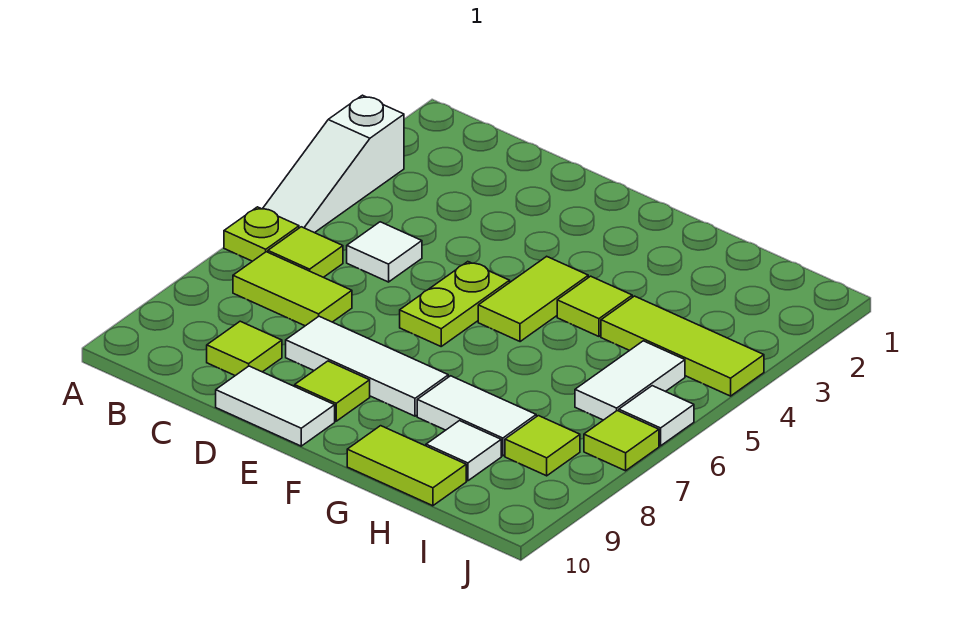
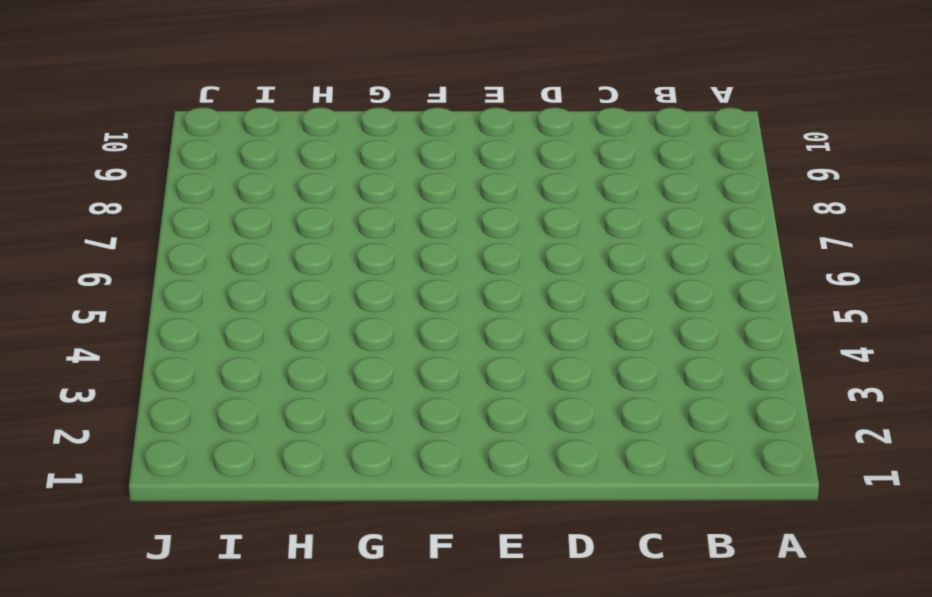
none -> white 1x3 slope [263,95,404,233]
none -> lime 1x1 plate [224,207,299,261]
none -> lime 1x1 tile [268,227,343,277]

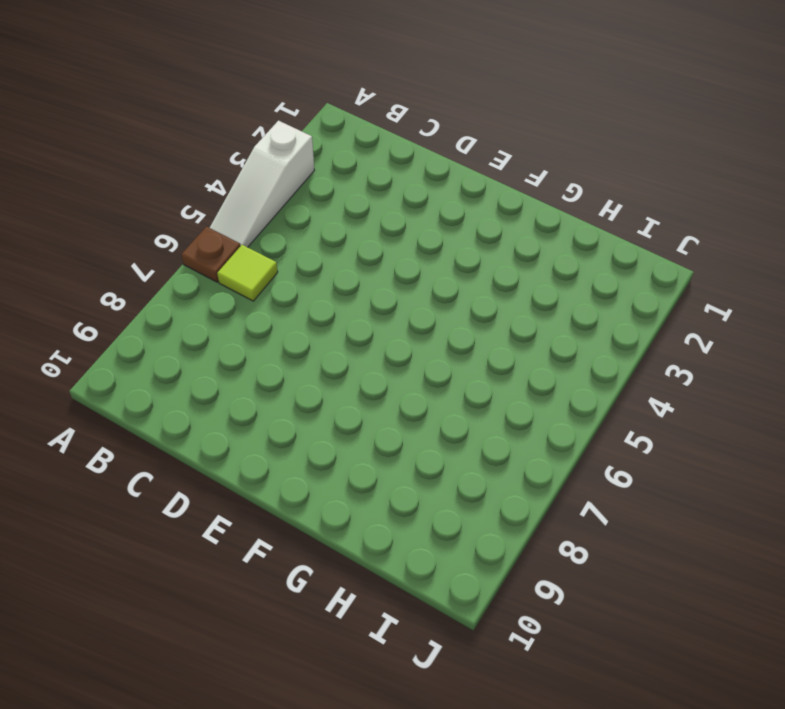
brown 1x1 plate [181,227,241,282] -> lime 1x1 plate [224,207,299,261]
none -> lime 1x2 tile [233,252,352,326]
none -> white 1x1 tile [347,222,422,282]
none -> lime 1x1 tile [207,321,282,376]

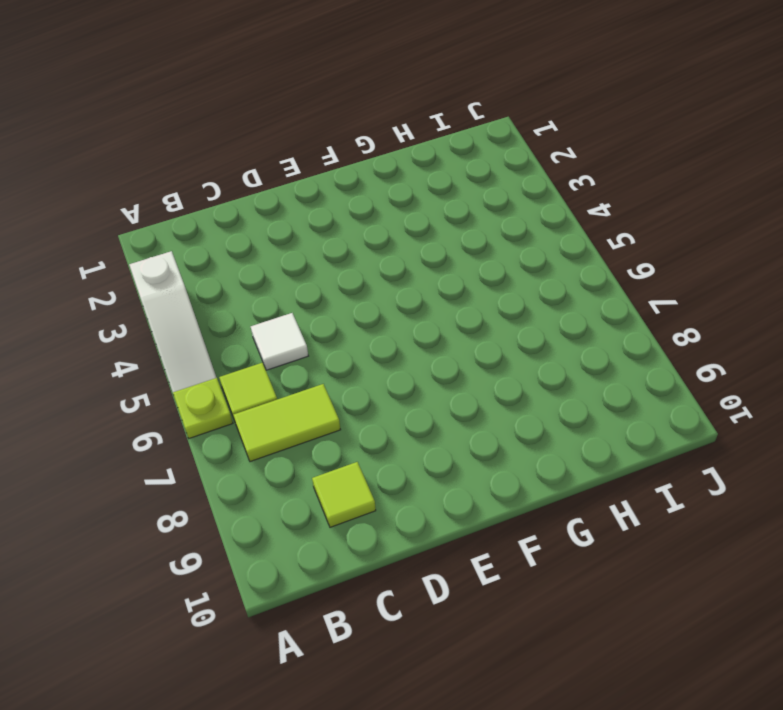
none -> white 1x3 tile [286,316,448,416]
none -> white 1x2 tile [216,366,335,446]
none -> lime 1x2 plate [400,262,510,346]

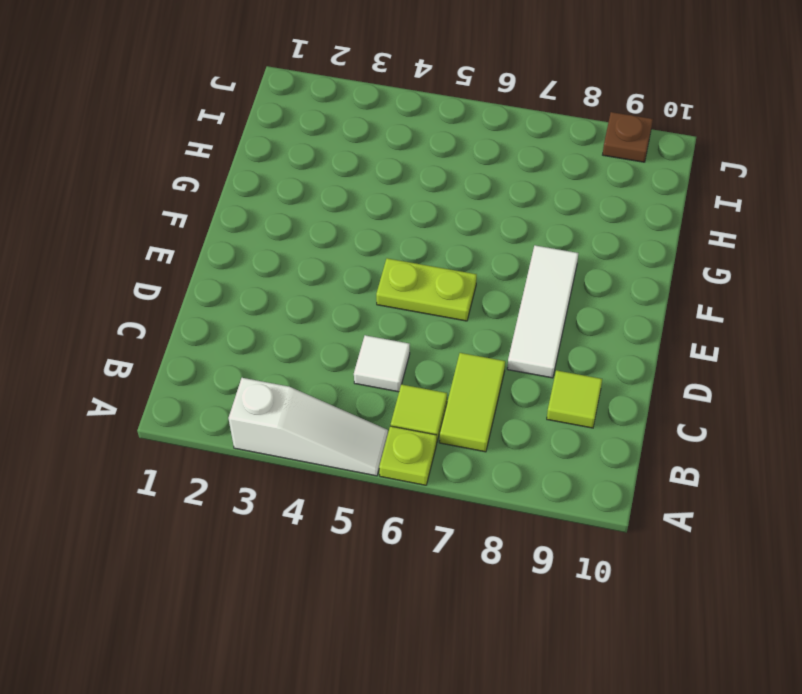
brown 1x1 plate [603,112,653,162] -> none
none -> white 1x2 tile [216,366,335,446]
none -> lime 1x1 tile [295,361,370,421]
none -> lime 1x2 tile [478,256,588,342]

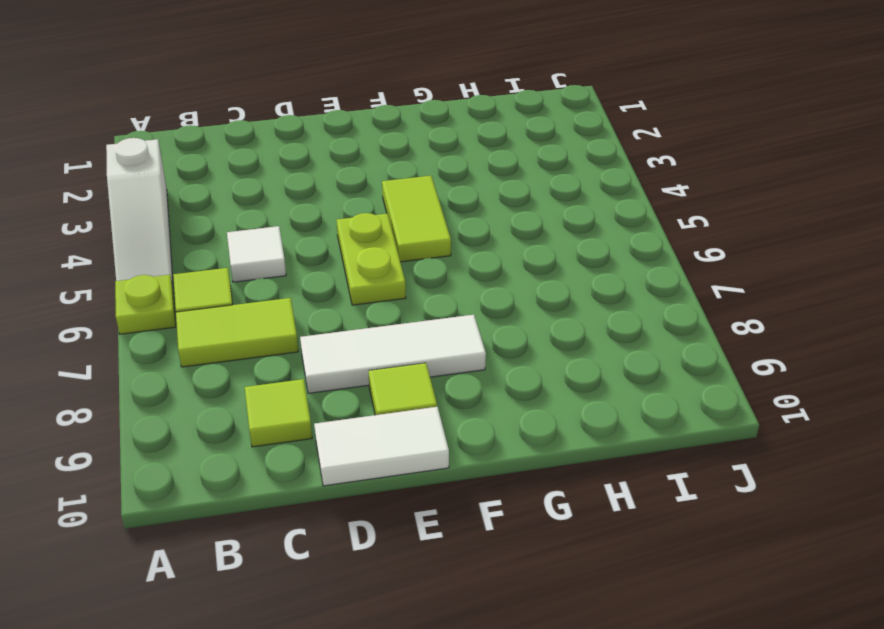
none -> lime 1x1 tile [557,276,632,336]
none -> white 1x2 tile [417,376,536,456]
none -> lime 1x2 tile [347,426,466,506]

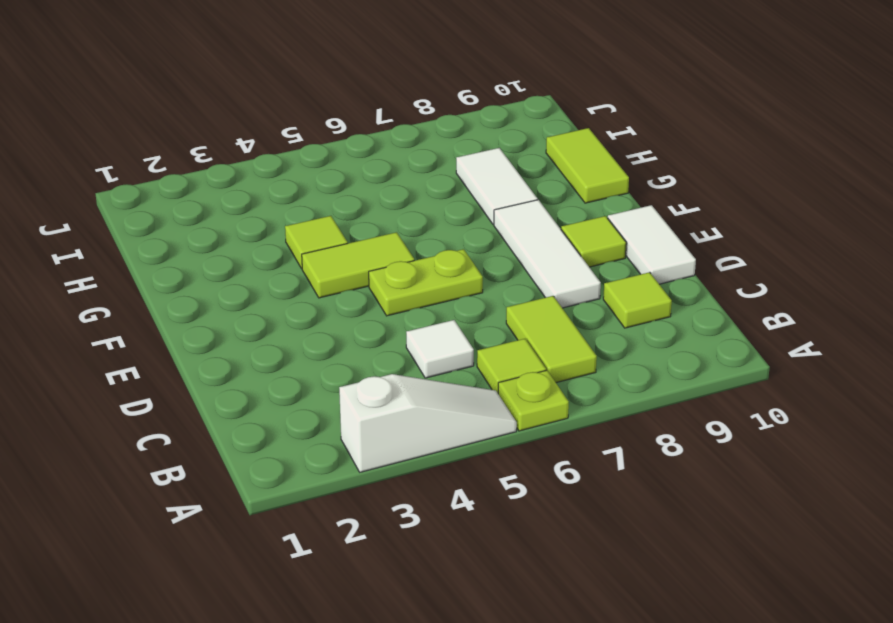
none -> lime 1x3 tile [601,296,764,396]
none -> white 1x1 tile [426,421,501,481]
none -> white 1x2 tile [575,341,685,420]

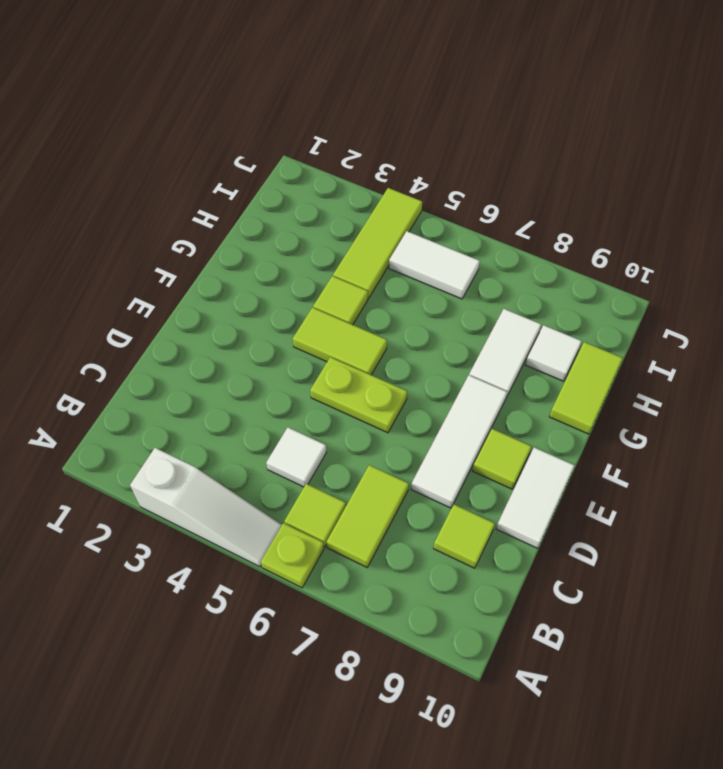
none -> lime 1x1 tile [505,416,580,476]
none -> white 1x1 tile [619,386,694,446]
none -> lime 1x1 tile [584,411,659,471]

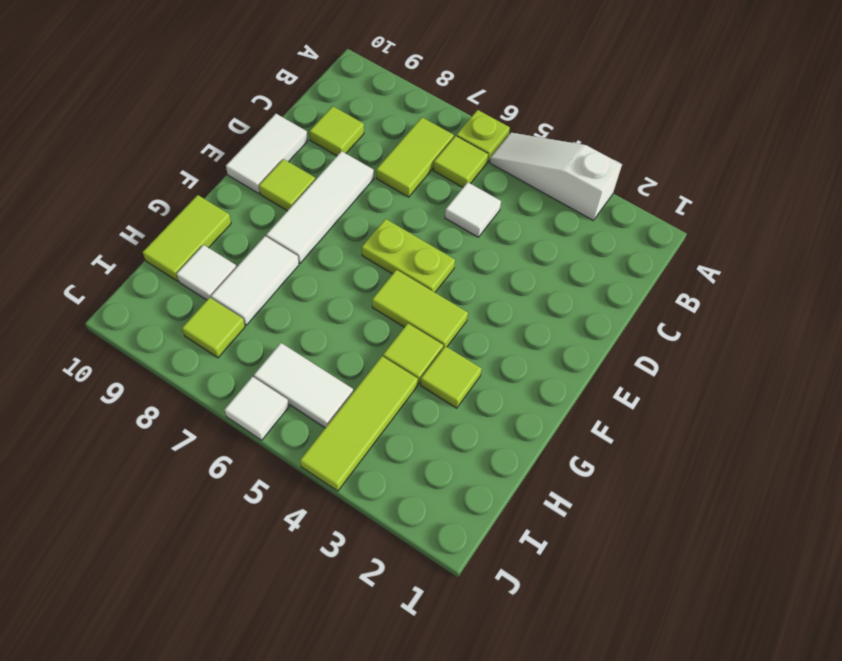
lime 1x1 tile [421,346,482,408] -> lime 1x1 tile moved to [584,411,659,471]

